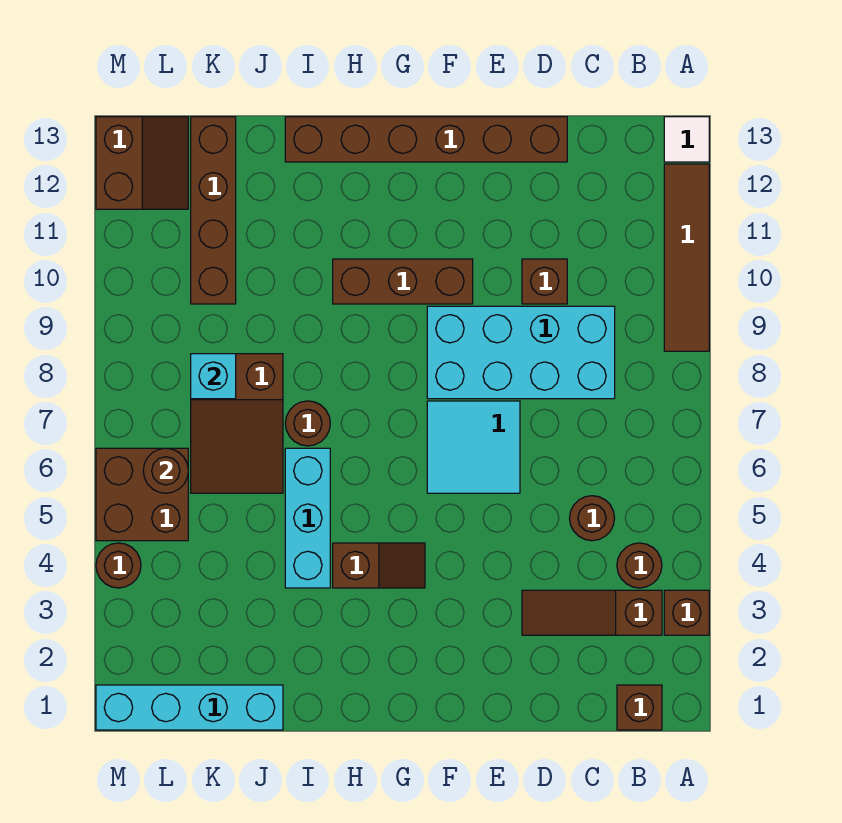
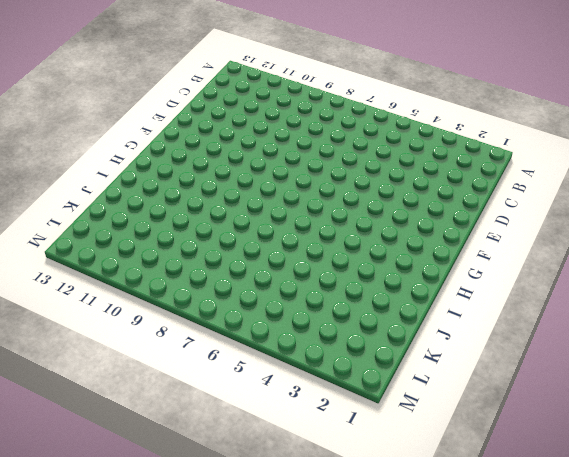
none -> brown 1x1 brick [664,590,709,635]
none -> brown 1x4 tile [664,164,709,351]
none -> white 1x1 tile [664,117,709,162]

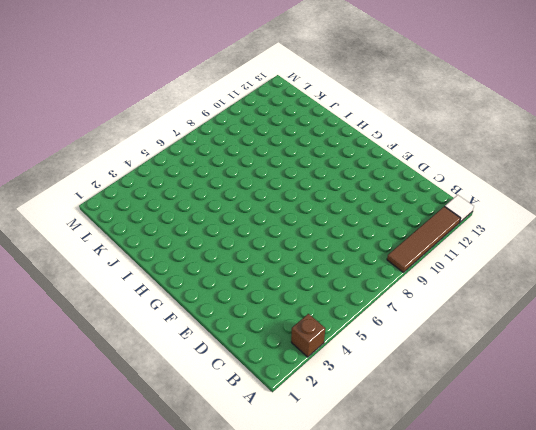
none -> brown 1x1 brick [617,685,662,730]
none -> brown 1x3 slope [522,590,662,635]
none -> brown 1x1 round brick [617,543,662,588]

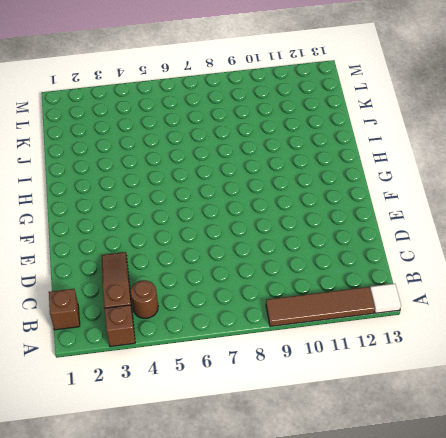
none -> brown 1x1 round brick [570,496,615,541]
none -> cyan 2x4 brick [427,306,615,399]
none -> brown 1x1 brick [522,259,567,304]

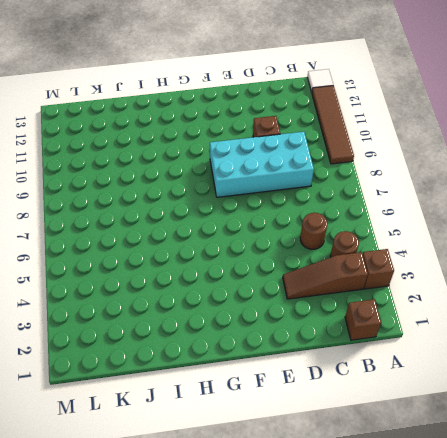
none -> brown 1x6 brick [285,117,567,162]
none -> cyan 2x2 tile [427,401,520,493]
none -> brown 1x3 brick [333,259,473,304]

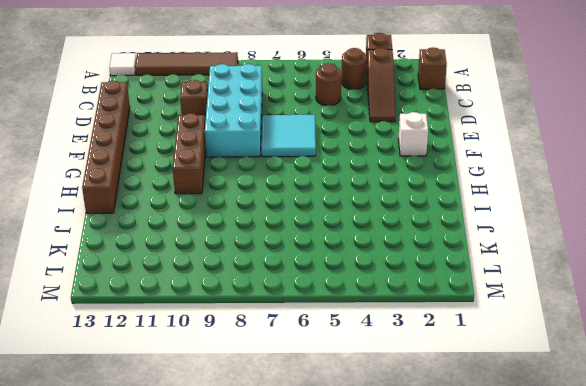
white 1x1 brick [398,112,428,156] -> none
none -> brown 1x2 slope [333,543,425,588]
none -> cyan 1x3 brick [285,448,330,588]
none -> brown 1x1 round brick [285,401,330,446]

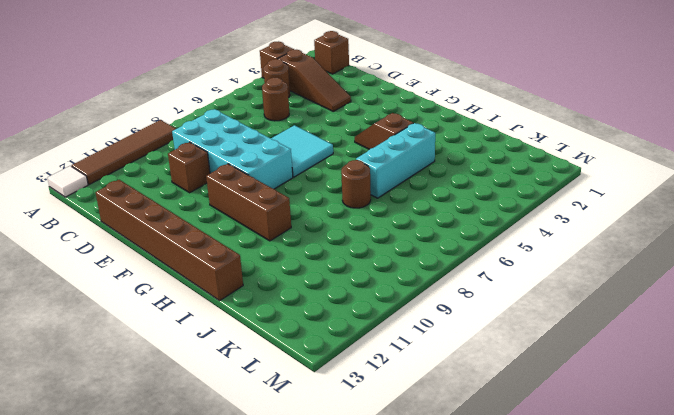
none -> cyan 1x4 brick [96,685,283,730]
none -> brown 2x3 slope [191,354,283,493]
none -> brown 1x4 brick [191,117,236,304]

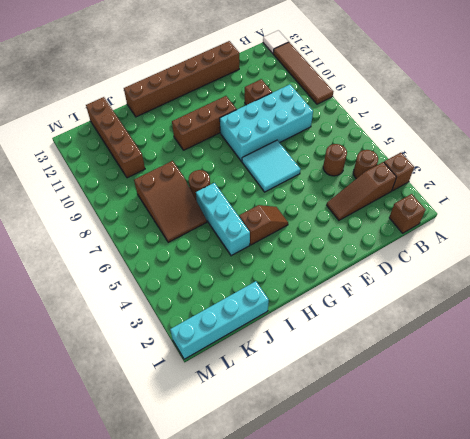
none -> brown 2x2 brick [96,448,188,541]
none -> brown 2x2 slope [96,117,188,209]
none -> brown 1x1 round brick [96,543,141,588]

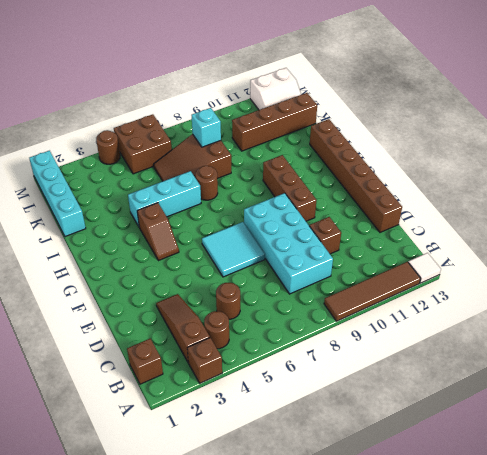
white 2x2 slope [250,68,301,110] -> brown 2x2 slope [96,117,188,209]
none -> brown 1x1 round brick [143,448,188,493]

